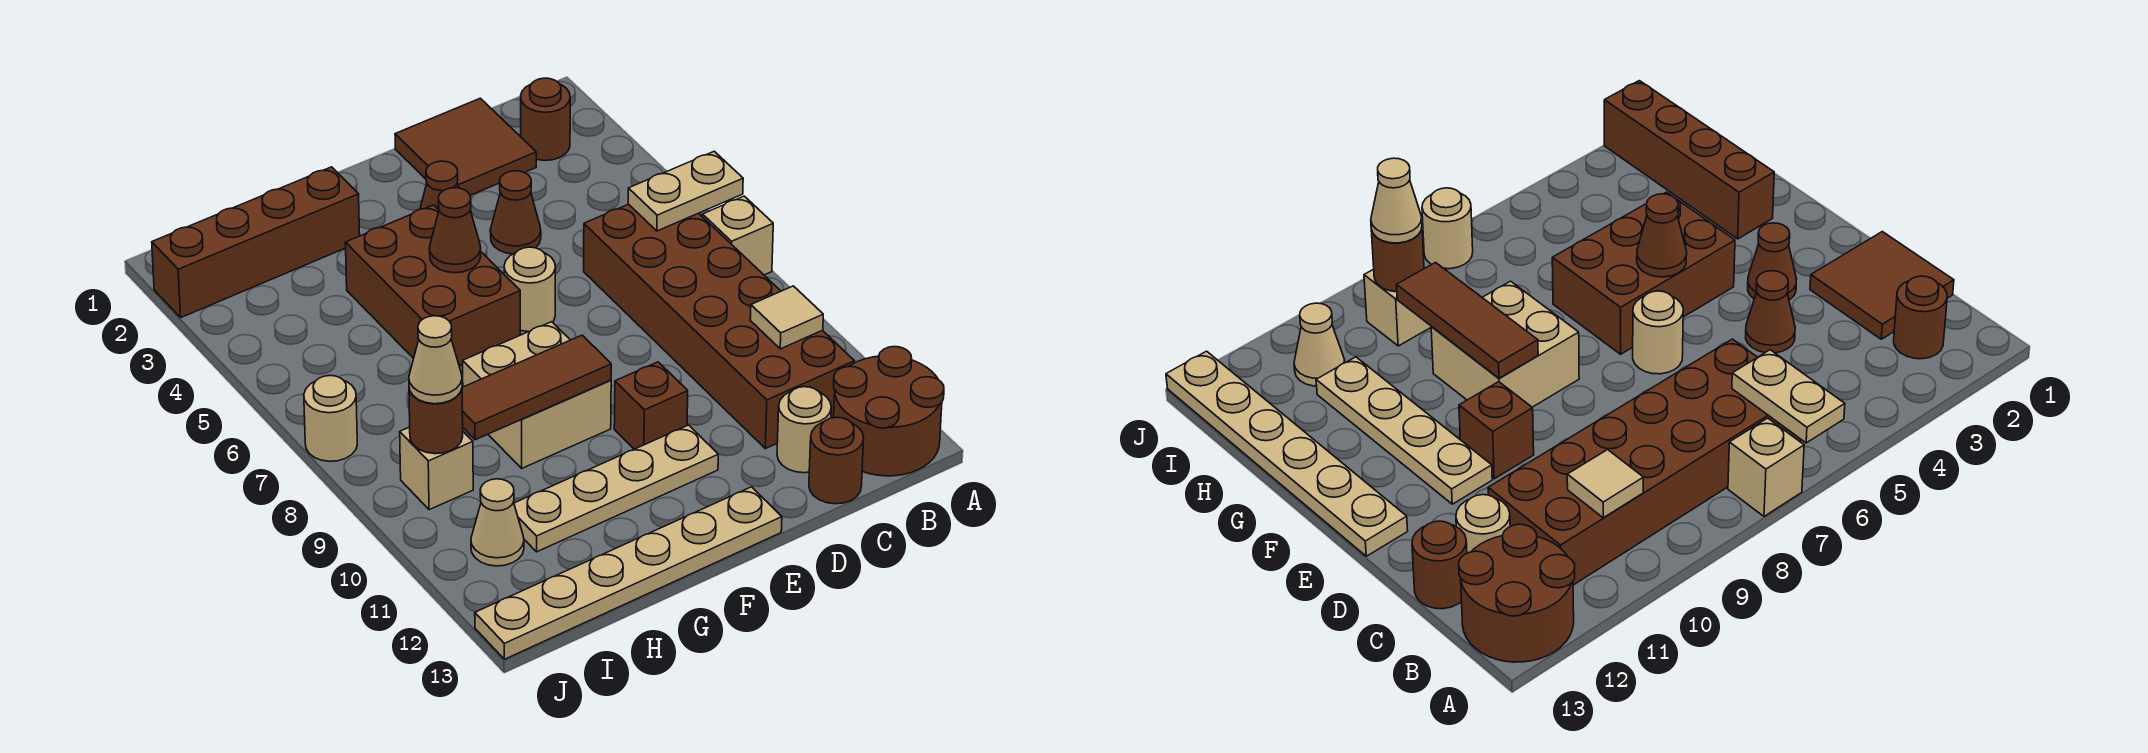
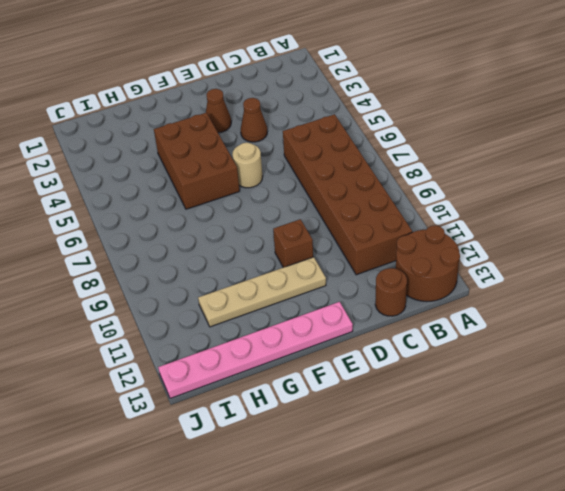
pink 1x6 plate [158,302,353,399] -> tan 1x6 plate [475,487,782,659]
none -> tan 1x1 brick [702,196,773,275]
none -> brown 1x1 round brick [521,78,570,161]
none -> brown 2x2 tile [395,98,536,195]

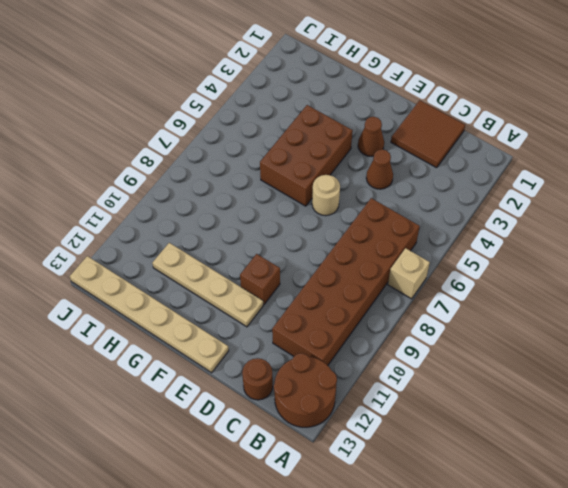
none -> brown 1x1 round brick [521,78,570,161]
none -> tan 1x1 round brick [777,387,831,473]
none -> tan 2x2 brick [463,322,611,468]

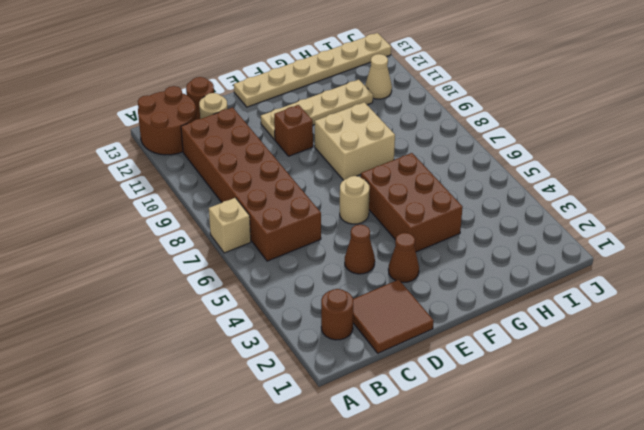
none -> brown 1x4 brick [152,167,360,317]
none -> tan 1x1 brick [400,427,473,510]
none -> tan 1x1 round brick [304,376,357,461]

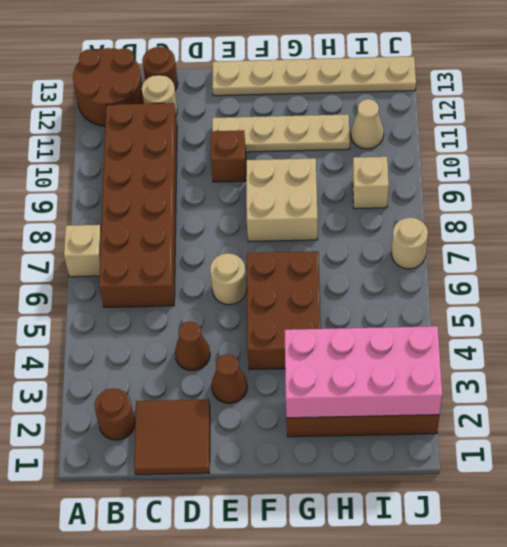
pink 2x4 brick [285,326,442,418] -> none
none -> tan 1x2 plate [628,151,743,231]
none -> tan 1x1 tile [750,286,823,349]
none -> brown 1x1 cone [429,188,481,273]

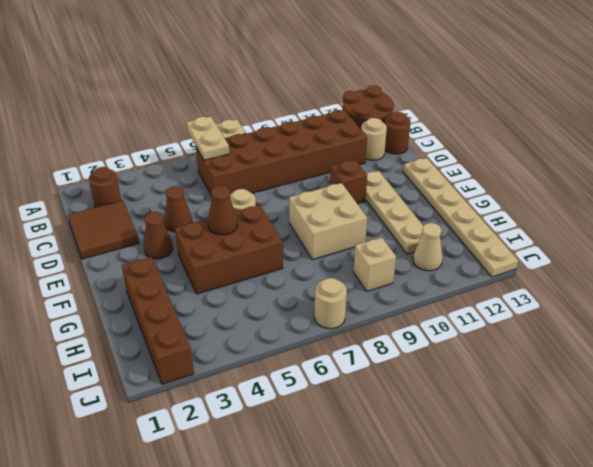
none -> tan 1x1 tile [750,286,823,349]
none -> brown 1x3 tile [462,335,611,440]
none -> brown 1x1 round brick [409,389,463,454]

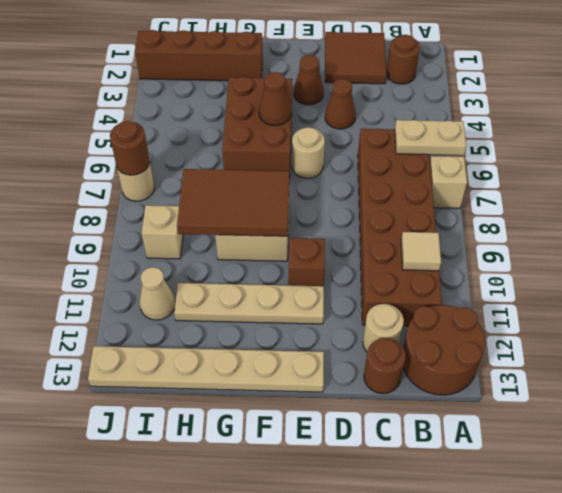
brown 2x3 tile [177,169,289,236] -> brown 1x3 tile [462,335,611,440]
brown 1x1 round brick [110,121,150,175] -> brown 1x1 round brick moved to [409,389,463,454]
none -> tan 1x1 cone [409,316,462,404]

